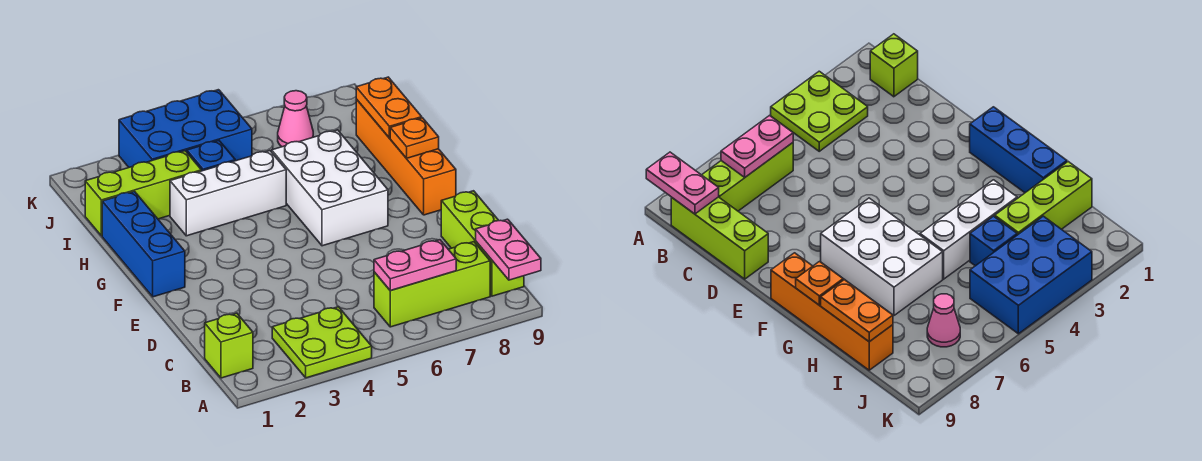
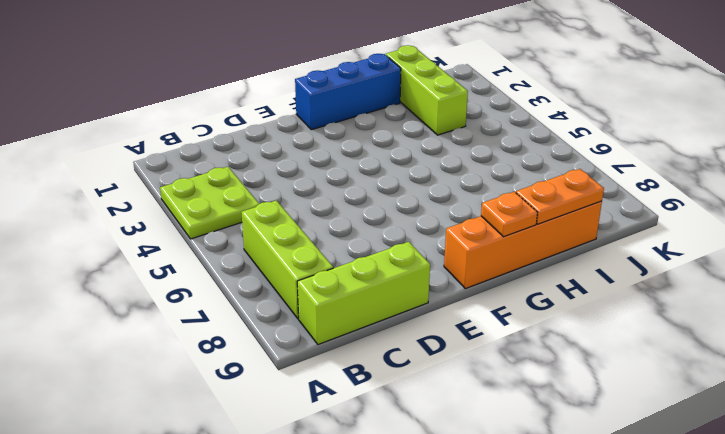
none -> lime 1x1 brick [205,313,253,378]
none -> white 2x3 brick [272,130,388,246]
none -> white 1x3 brick [170,151,286,236]

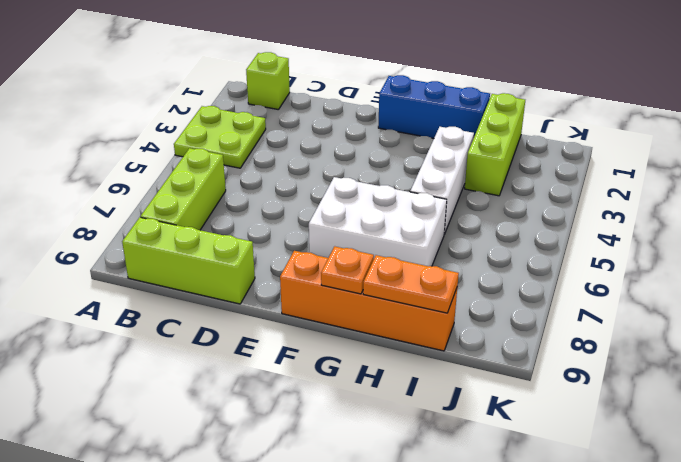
none -> blue 1x1 brick [187,141,235,171]
none -> blue 2x3 brick [119,90,252,167]
none -> pink 1x1 cone [278,91,313,147]

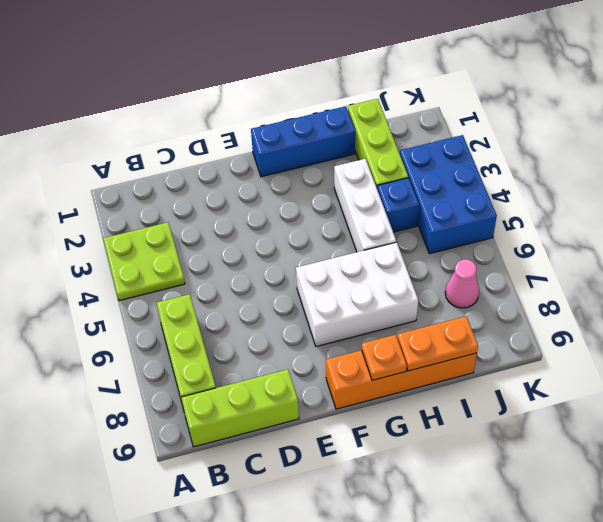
none -> lime 1x1 brick [205,313,253,378]
none -> pink 1x2 plate [476,219,541,280]
none -> pink 1x2 plate [374,240,456,290]

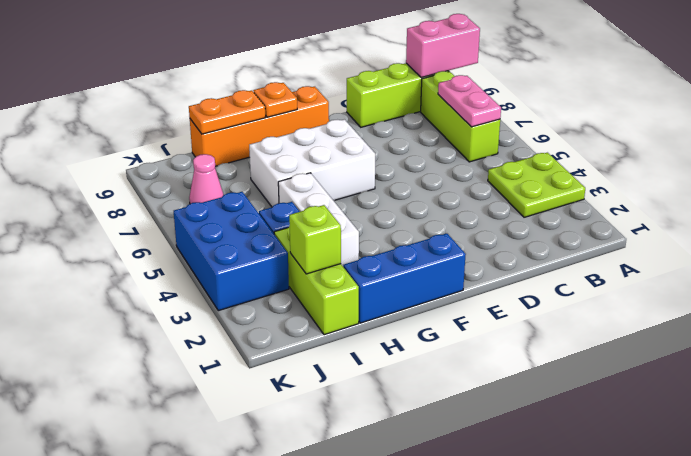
pink 1x2 brick [406,14,480,78] -> pink 1x2 plate [476,219,541,280]
lime 1x1 brick [289,205,341,274] -> lime 1x1 brick moved to [205,313,253,378]

